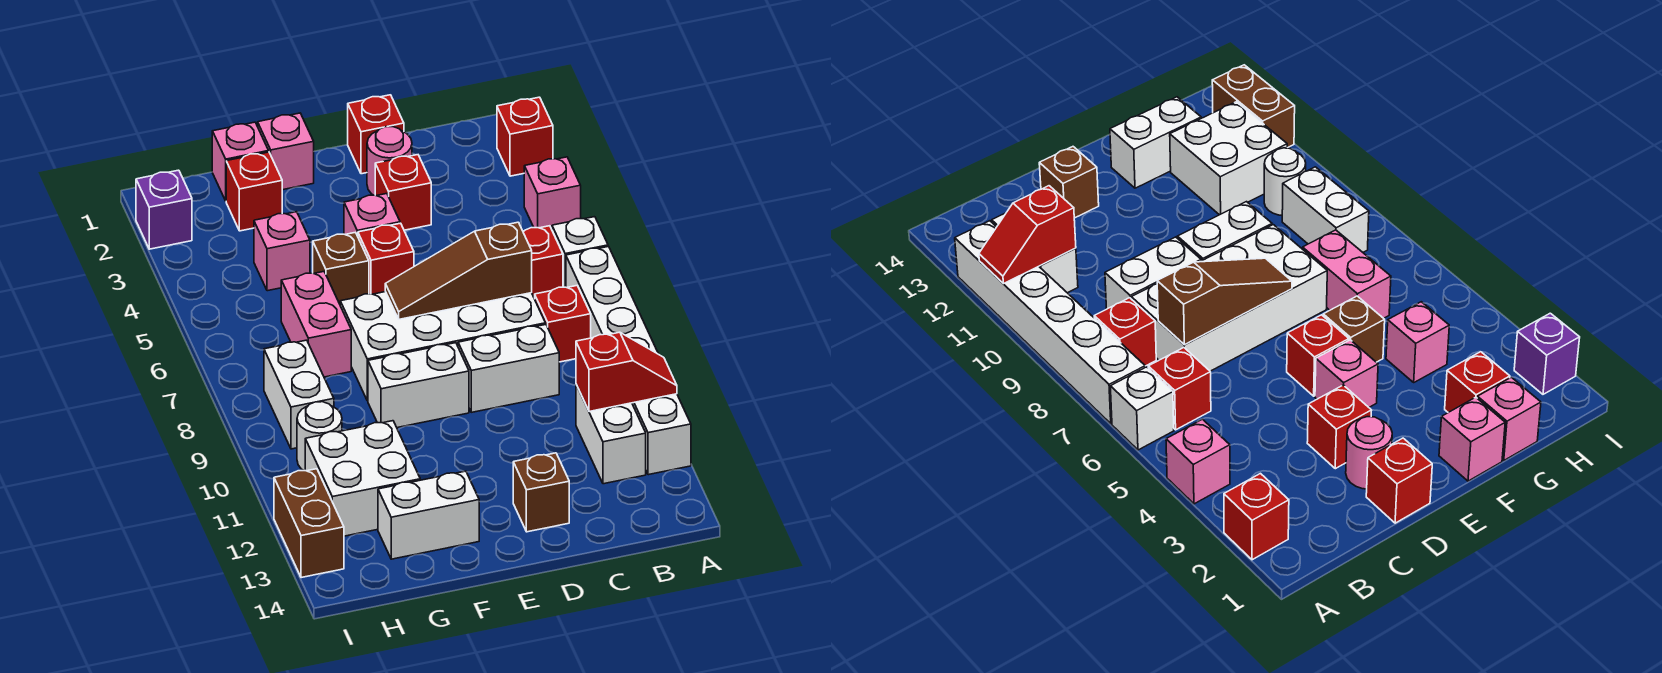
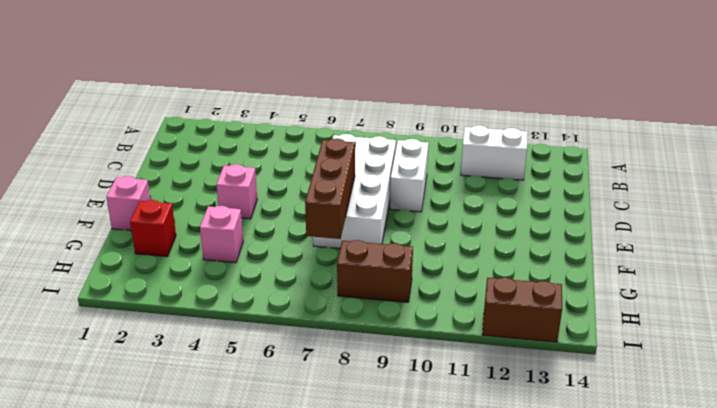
brown 1x3 brick [305,138,355,239] -> brown 1x3 slope [385,222,532,319]
brown 1x2 brick [337,240,413,302] -> white 1x2 brick [264,340,334,449]
none -> red 1x1 brick [497,97,553,176]
none -> pink 1x1 brick [524,157,581,229]
none -> white 1x1 brick [552,217,608,287]
none -> white 1x6 brick [566,247,691,475]

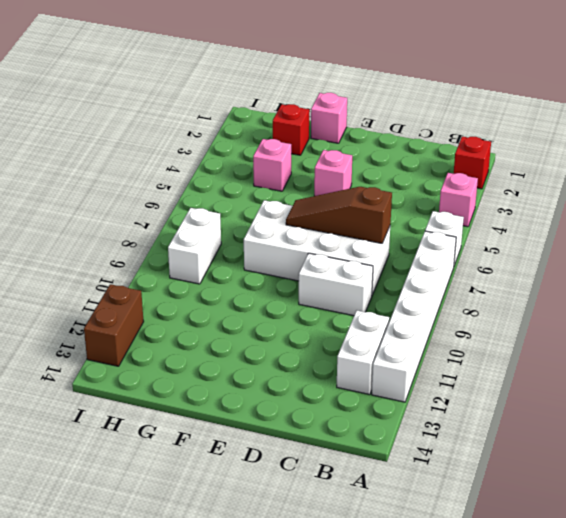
none -> red 1x1 brick [523,226,563,299]
none -> red 1x1 brick [535,286,591,362]
none -> red 1x1 brick [348,95,404,174]
none -> pink 1x1 round brick [367,127,412,195]

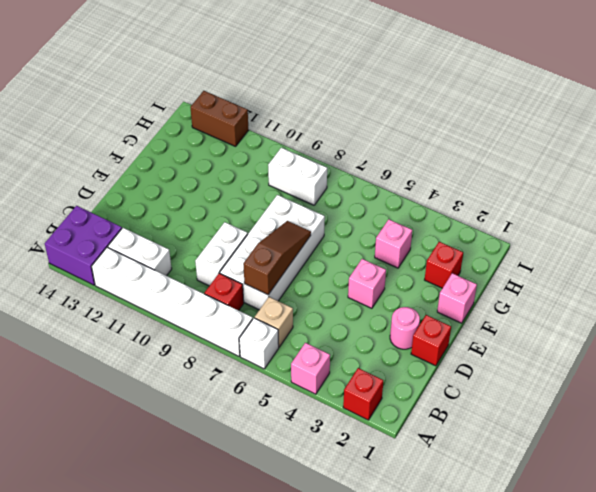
purple 2x2 brick [45,206,122,285] -> none
tan 1x1 brick [255,297,293,347] -> red 1x1 brick [523,226,563,299]
none -> red 1x1 brick [375,155,431,230]
none -> brown 1x1 brick [513,453,569,532]
none -> red 1x1 brick [358,223,414,294]
none -> white 1x2 brick [368,343,469,428]

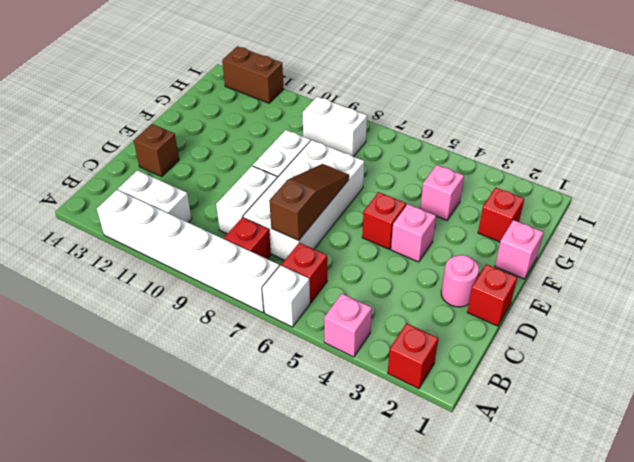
none -> red 1x1 brick [375,155,431,230]
none -> brown 1x1 brick [313,232,369,304]
none -> white 1x2 brick [378,471,479,559]
none -> pink 1x1 brick [212,122,269,201]

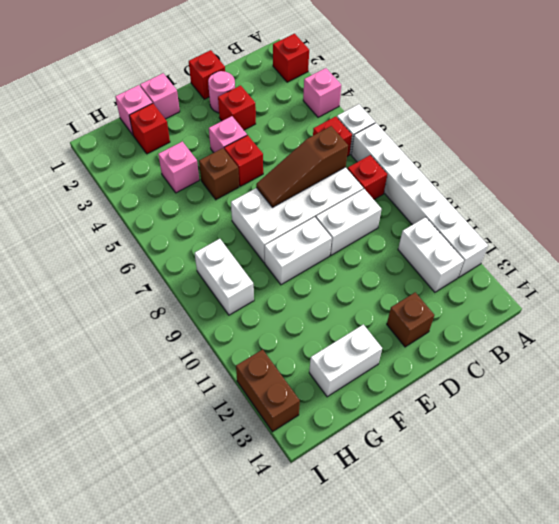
none -> pink 1x2 brick [281,272,351,377]
none -> white 2x2 brick [305,421,420,536]
none -> white 1x1 round brick [297,402,342,471]
none -> purple 1x1 brick [136,170,192,249]

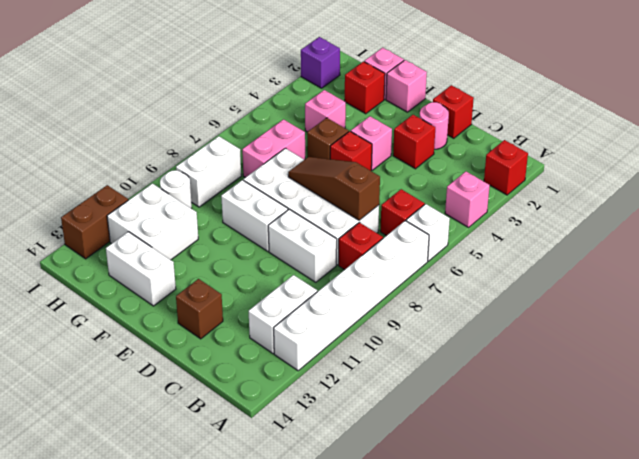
none -> red 1x2 slope [576,332,677,412]

